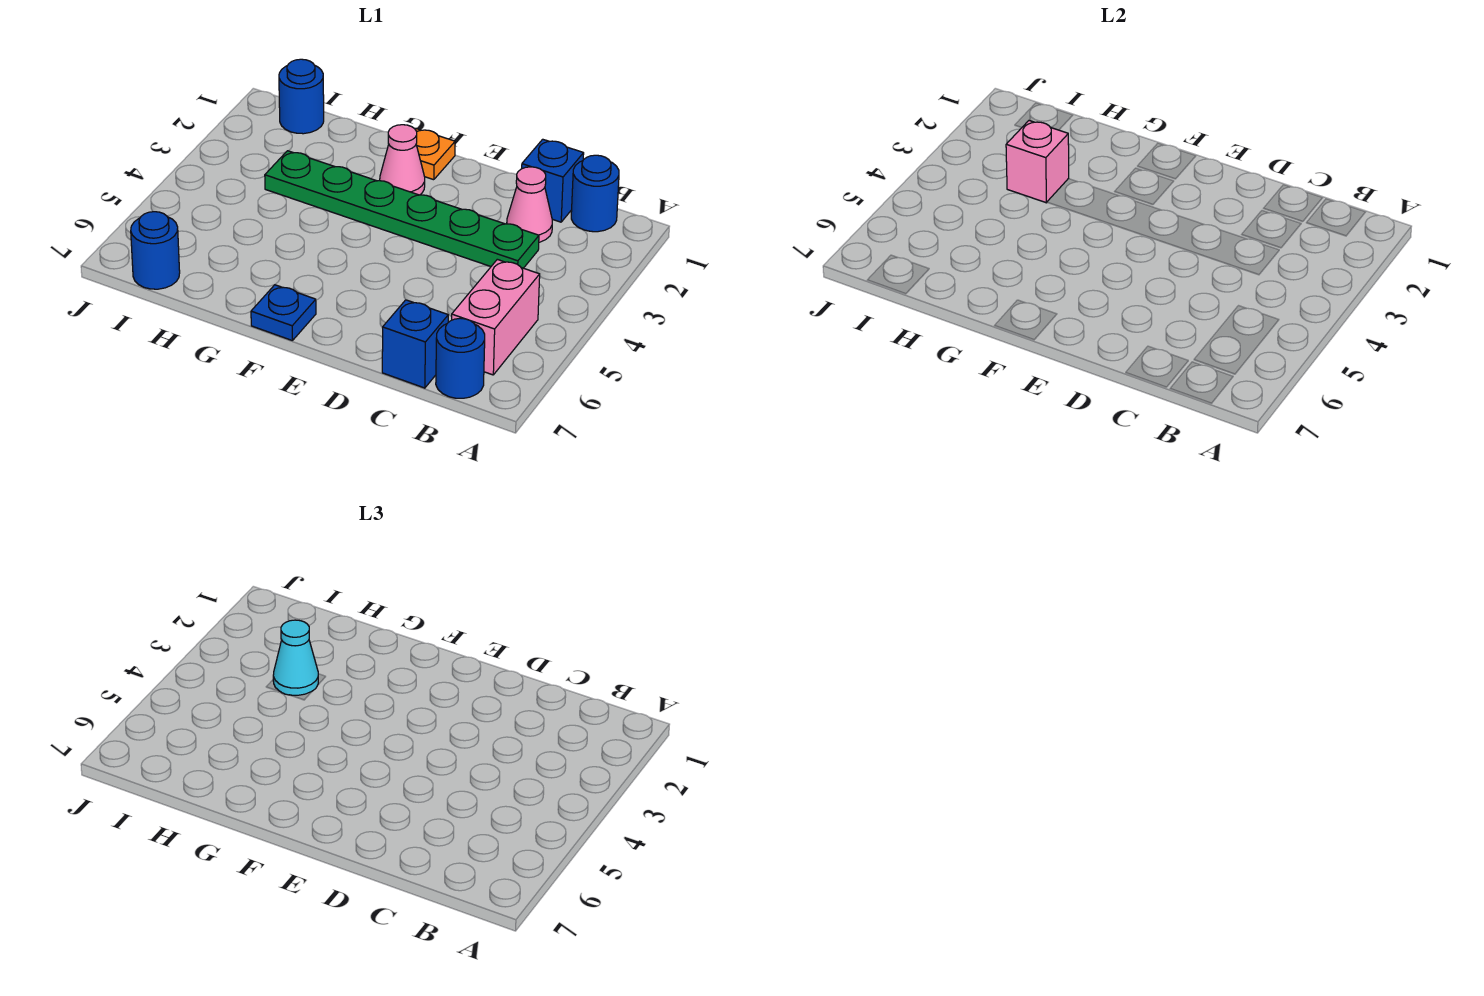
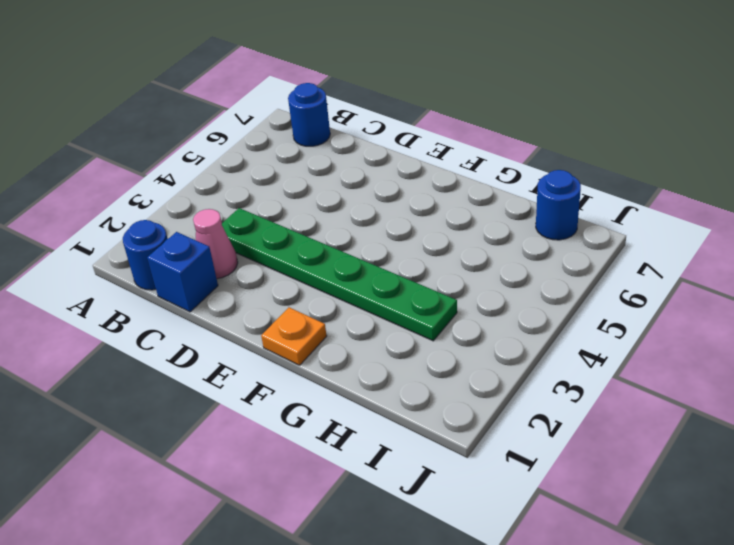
none -> pink 1x2 brick [452,259,540,375]
none -> blue 1x1 brick [382,300,448,388]
none -> pink 1x1 cone [380,125,425,195]

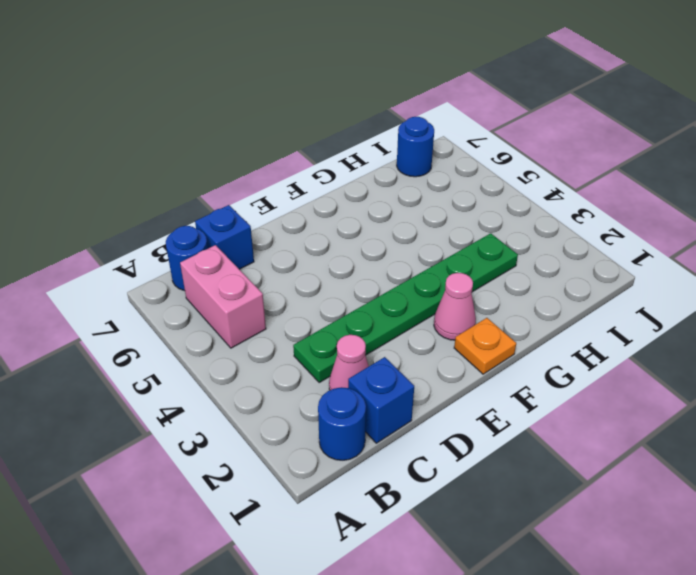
none -> blue 1x1 plate [251,285,316,341]
none -> blue 1x1 round brick [279,59,324,134]
none -> pink 1x1 brick [1006,121,1069,203]

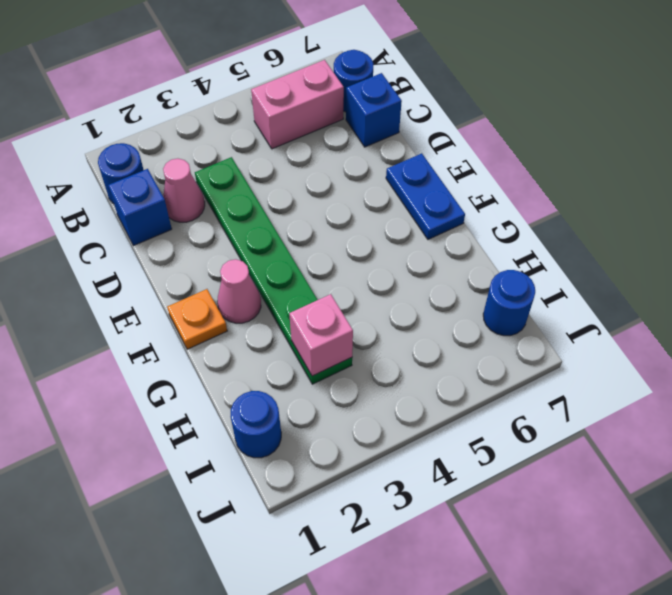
blue 1x2 plate [386,153,465,239] -> blue 1x1 plate [251,285,316,341]
none -> cyan 1x1 cone [273,620,318,695]

